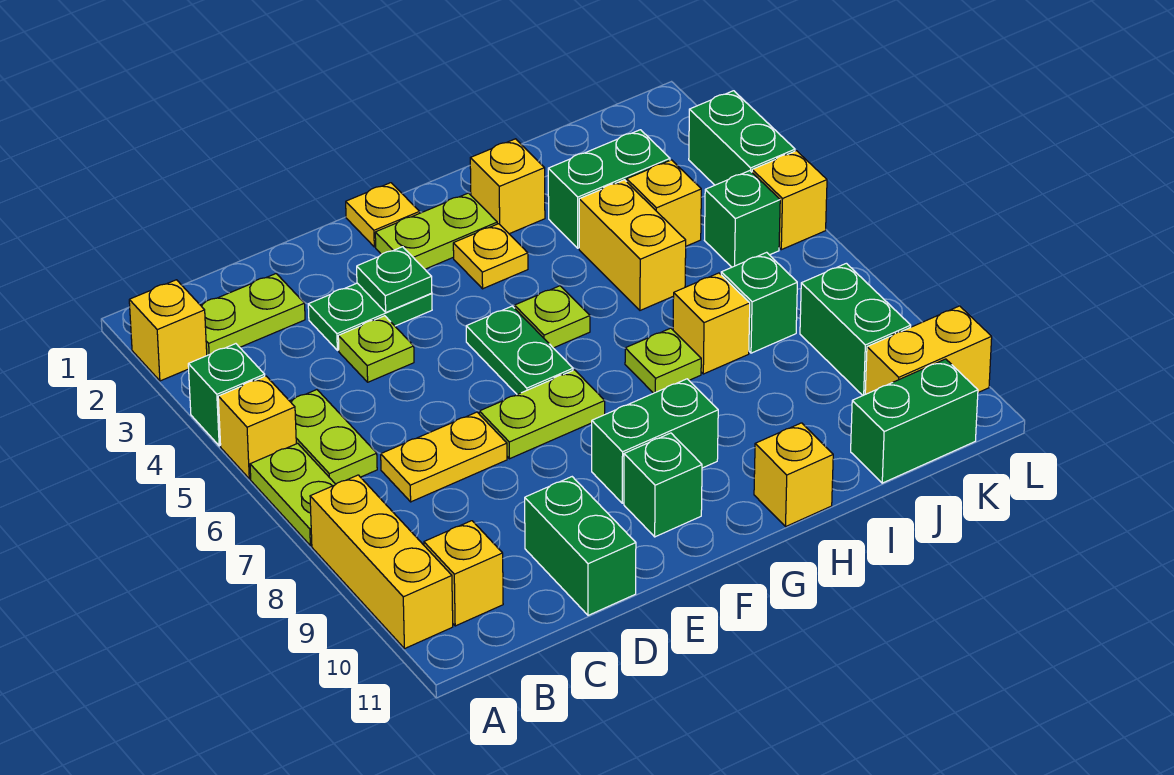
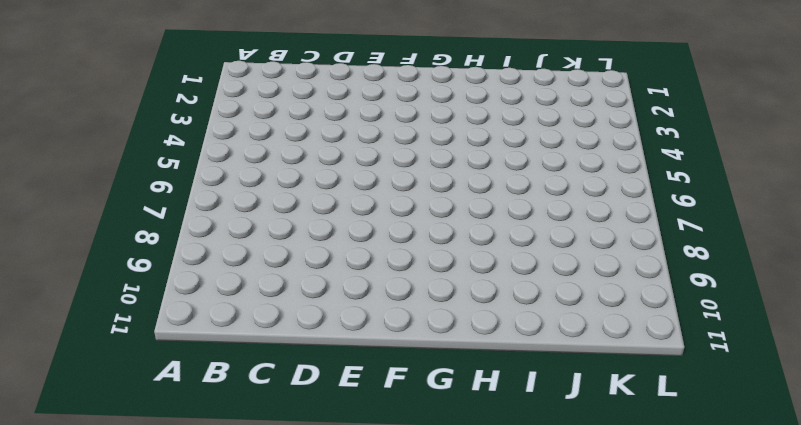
none -> yellow 1x1 brick [129,280,207,381]
none -> green 1x1 brick [188,344,265,446]
none -> yellow 1x1 brick [218,376,296,479]
none -> lime 1x2 plate [250,443,336,546]

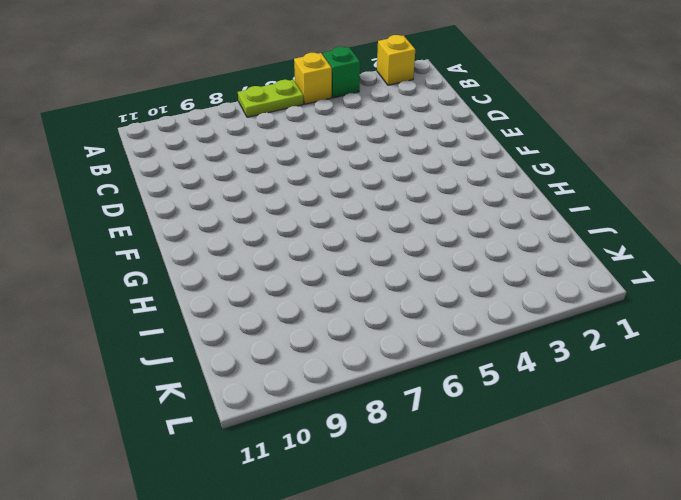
none -> yellow 1x3 brick [310,475,453,649]
none -> lime 1x2 plate [201,274,305,355]
none -> lime 1x2 plate [290,390,377,484]
none -> yellow 1x1 brick [424,521,503,626]

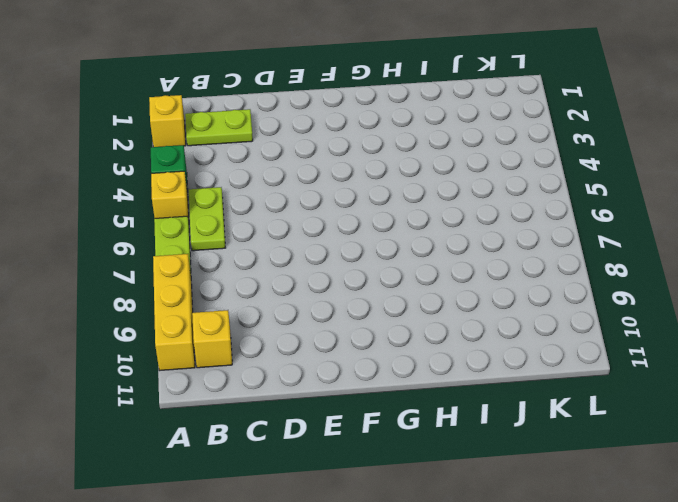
none -> yellow 1x2 plate [381,412,507,502]
none -> green 1x2 plate [308,283,432,350]
none -> lime 1x1 plate [338,316,414,382]
none -> green 1x2 brick [525,477,636,615]

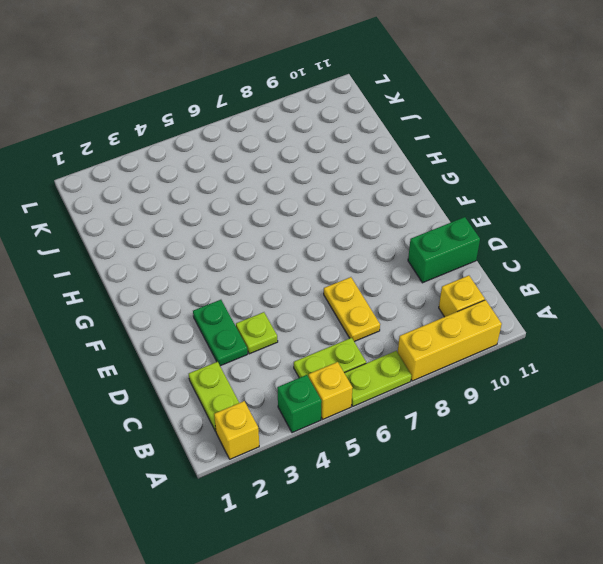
none -> lime 1x2 plate [479,370,605,459]
none -> yellow 1x1 plate [346,183,420,247]
none -> lime 1x2 plate [375,193,497,269]
none -> green 1x2 plate [466,306,573,395]

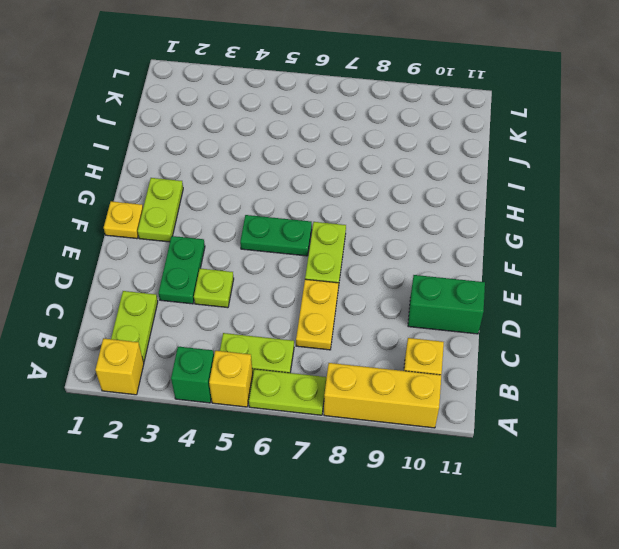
none -> green 1x2 brick [592,379,718,503]
none -> green 1x1 brick [624,433,702,537]
none -> yellow 1x1 plate [453,224,528,289]
none -> lime 1x1 plate [515,286,590,348]

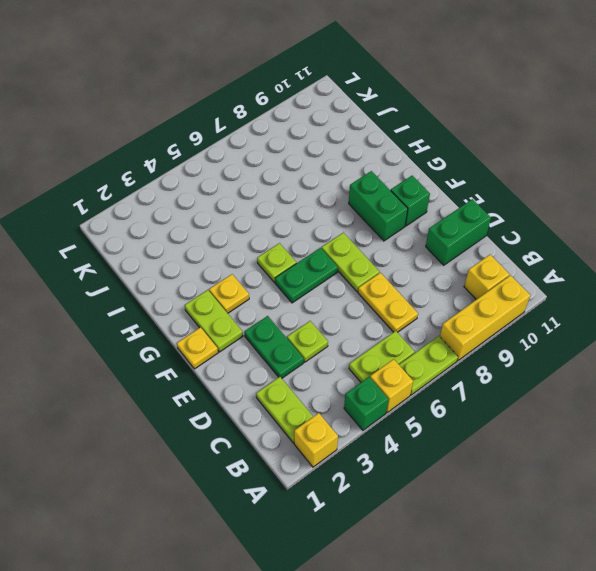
none -> yellow 1x1 brick [470,139,545,234]
none -> lime 1x1 plate [625,328,701,393]
none -> yellow 1x1 brick [754,423,833,526]
none -> green 1x2 brick [548,130,670,248]

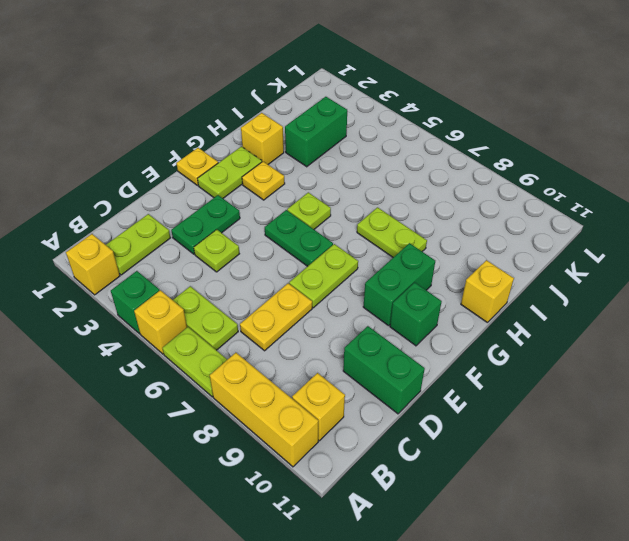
lime 1x2 plate [357,207,427,257] -> lime 1x1 plate [625,328,701,393]
none -> yellow 1x2 brick [579,180,686,310]
none -> yellow 1x1 brick [673,273,750,374]
none -> yellow 1x1 brick [627,160,701,246]
none -> green 1x1 brick [721,252,797,353]

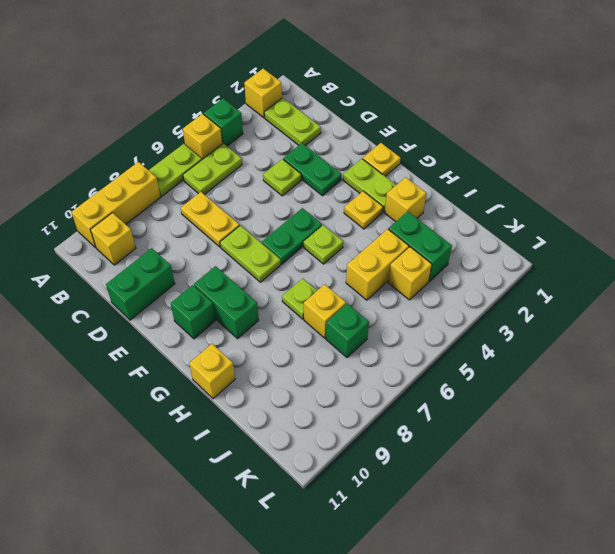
none -> green 1x2 brick [851,359,978,483]
none -> green 1x1 brick [704,171,780,267]
none -> green 1x2 brick [800,263,911,395]
none -> yellow 1x2 brick [865,306,992,394]

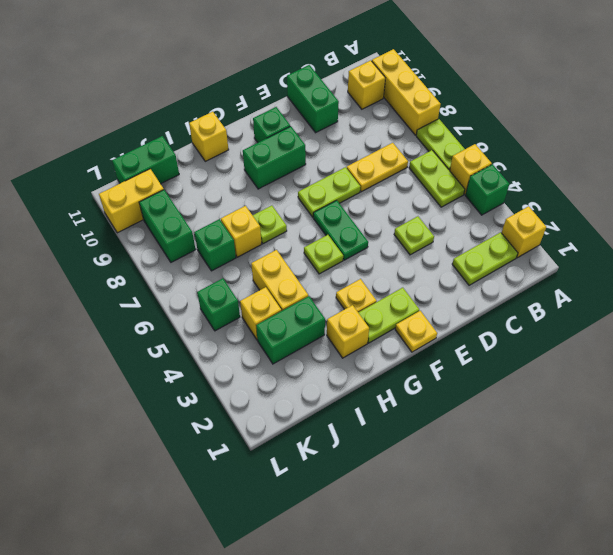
none -> green 1x2 plate [308,283,432,350]
none -> green 1x2 brick [689,91,795,185]
none -> yellow 1x1 brick [752,151,827,250]
none -> green 1x1 plate [357,247,432,312]

